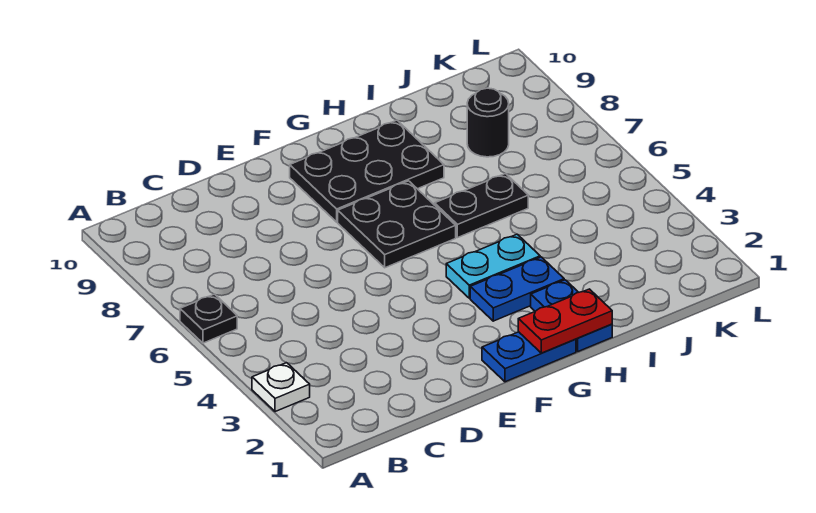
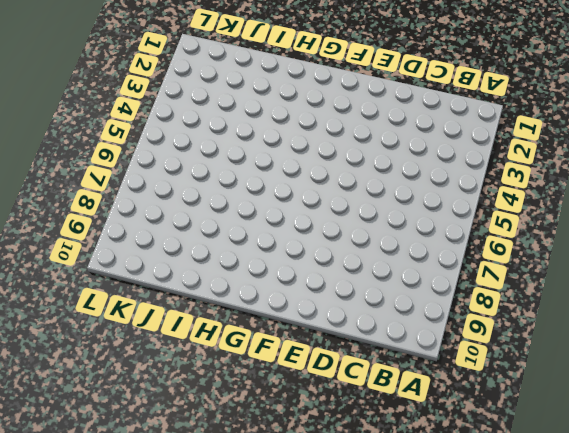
none -> white 1x1 plate [252,363,310,412]
none -> black 1x1 plate [180,294,237,343]

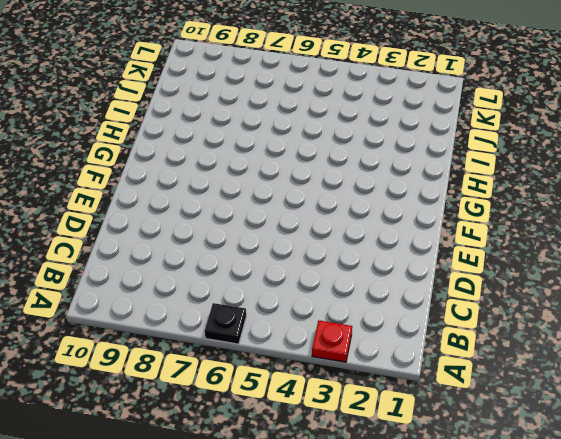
red 1x1 plate [312,321,352,362] -> white 1x1 plate [252,363,310,412]
none -> blue 1x2 plate [482,332,576,382]
none -> black 2x2 plate [338,181,456,268]

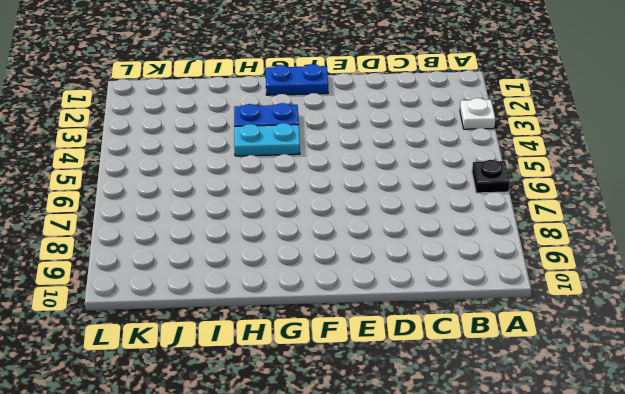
none -> black 2x2 plate [338,181,456,268]
none -> black 2x3 plate [290,120,444,222]

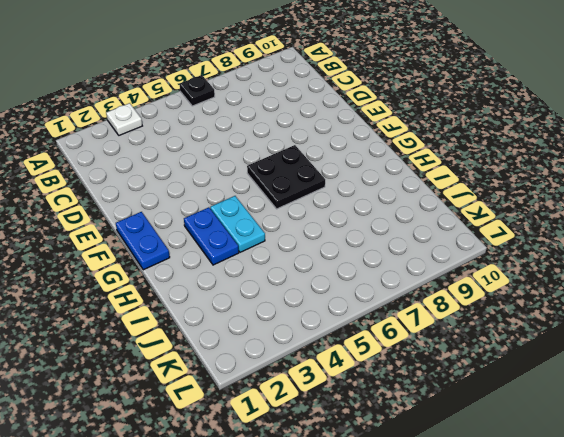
none -> black 2x3 plate [290,120,444,222]
none -> blue 1x2 plate [531,280,612,351]

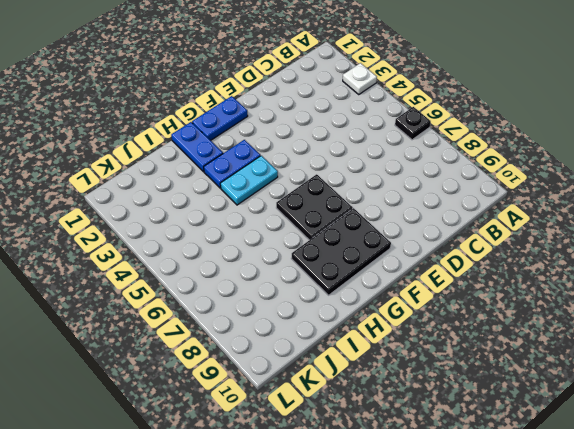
none -> black 1x2 plate [435,174,528,238]
none -> black 1x1 round brick [467,88,509,157]

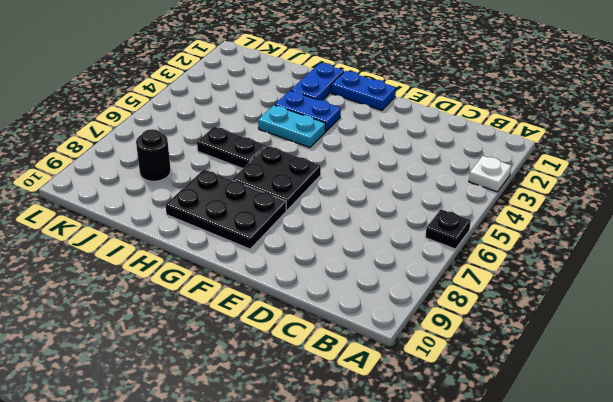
none -> red 1x2 plate [518,289,612,353]

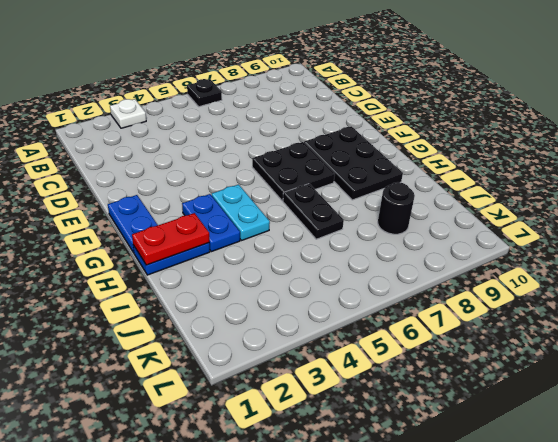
red 1x2 plate [132,213,209,265] -> red 1x2 plate turned to [518,289,612,353]

